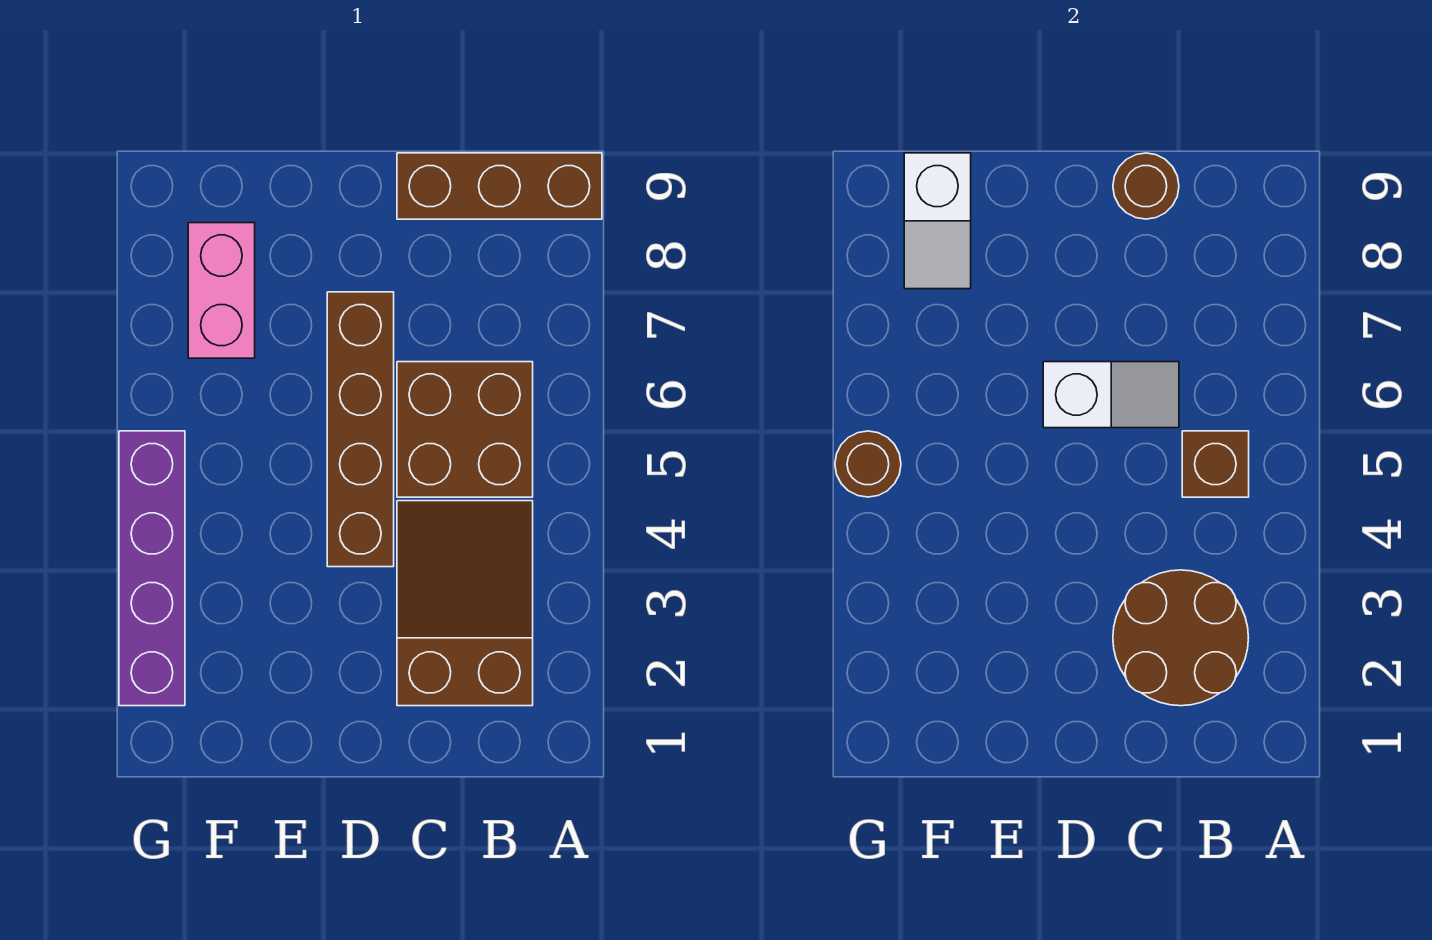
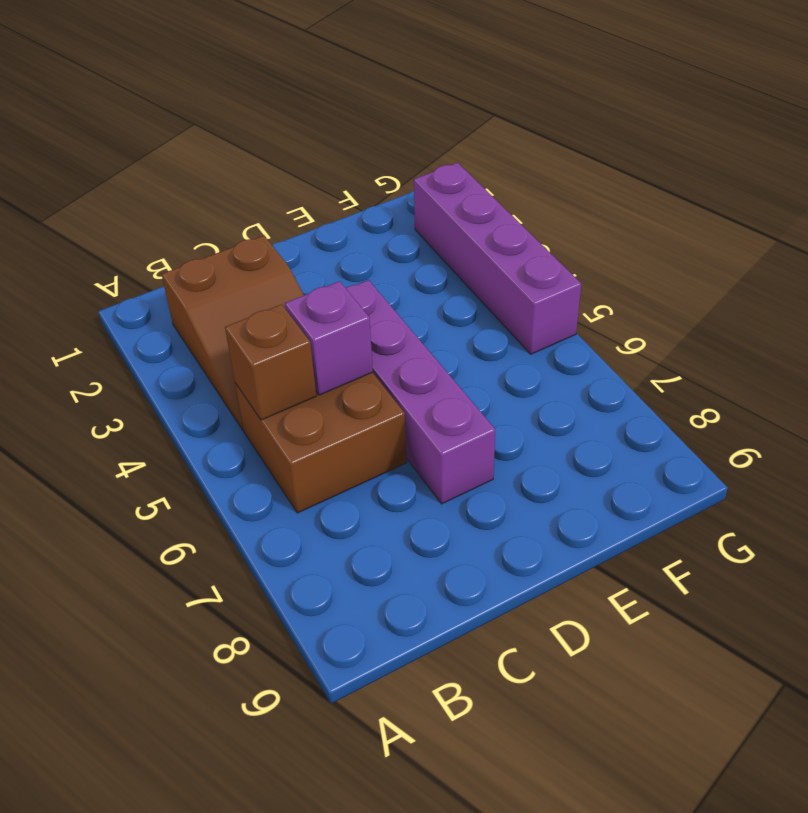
purple 1x1 brick [285,281,373,395] -> none
purple 1x4 brick [346,280,495,504] -> brown 1x4 brick [327,292,394,567]
none -> brown 1x3 brick [397,153,602,219]
none -> pink 1x2 brick [188,223,255,358]
none -> brown 2x2 round brick [1113,570,1248,706]

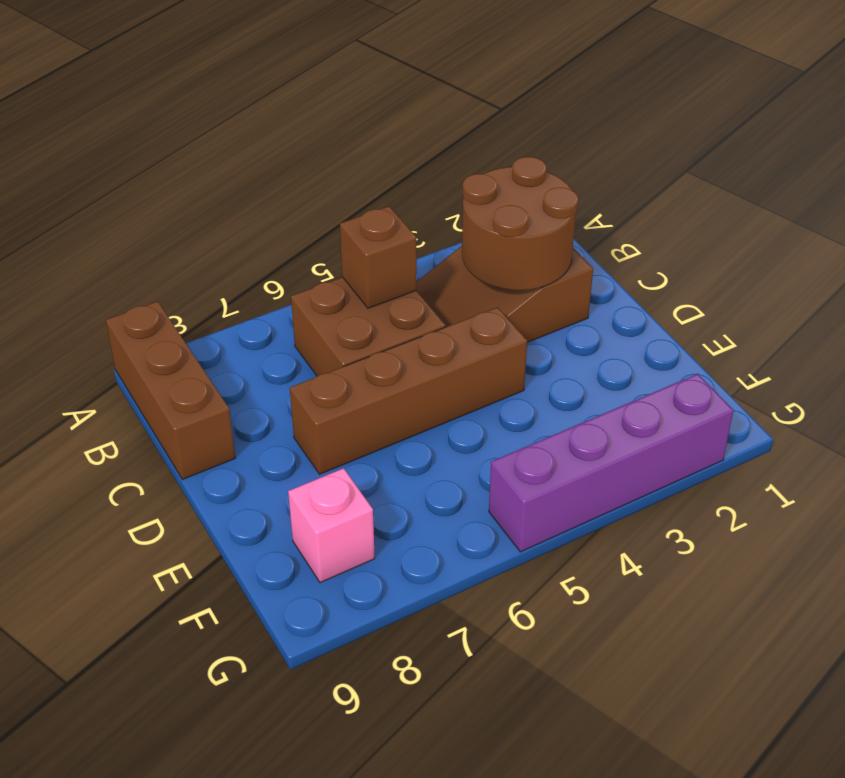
pink 1x1 brick [288,468,375,583] -> pink 1x2 brick [188,223,255,358]
none -> white 1x2 slope [1043,362,1179,428]
none -> brown 1x1 round brick [1113,153,1179,219]
none -> white 1x2 slope [904,153,971,289]

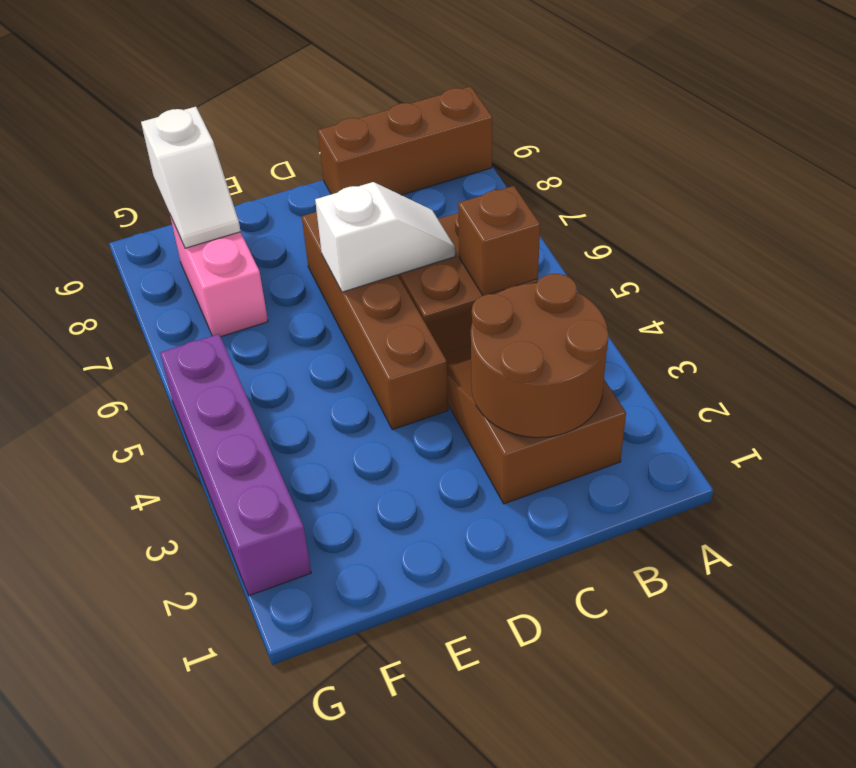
none -> brown 1x1 round brick [1113,153,1179,219]
none -> brown 1x1 round brick [835,431,901,497]

